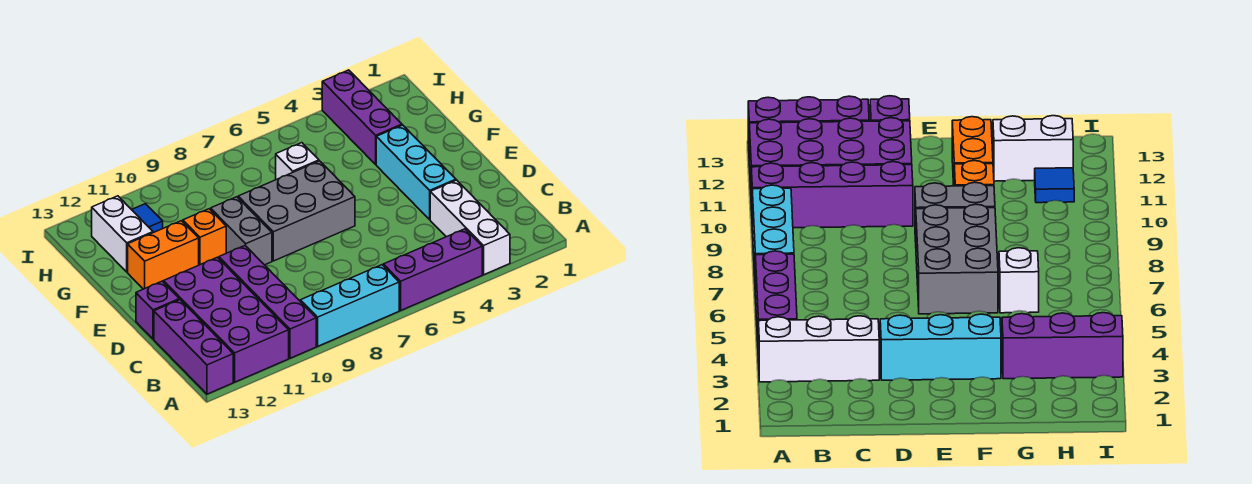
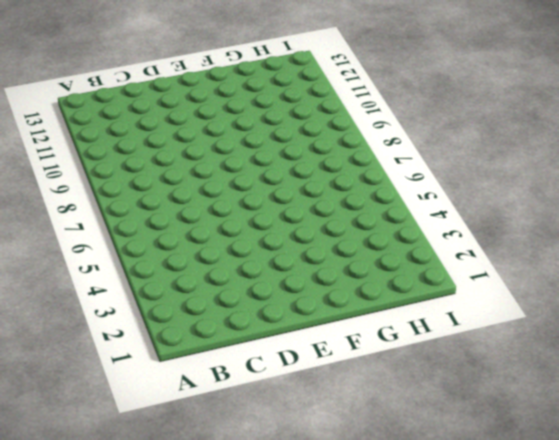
none -> white 1x3 brick [430,180,510,275]
none -> purple 1x3 brick [383,229,482,310]
none -> cyan 1x3 brick [300,265,399,346]

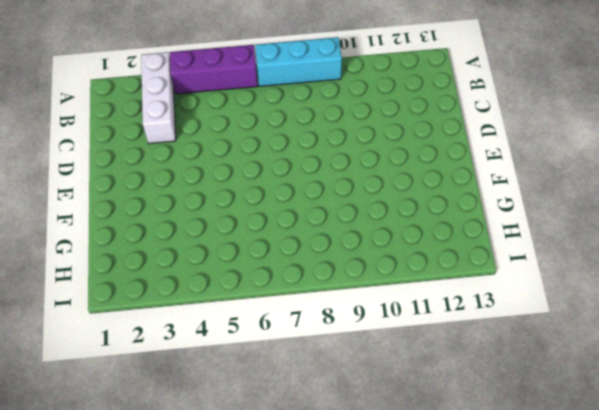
none -> purple 1x4 brick [219,246,316,358]
none -> purple 2x4 brick [164,257,289,382]
none -> purple 1x3 brick [154,300,233,394]

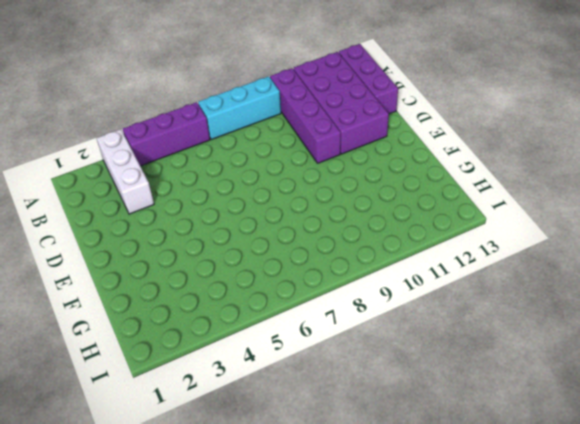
none -> cyan 1x3 brick [376,125,456,219]
none -> purple 1x1 brick [136,281,179,339]
none -> grey 2x3 brick [238,161,355,261]

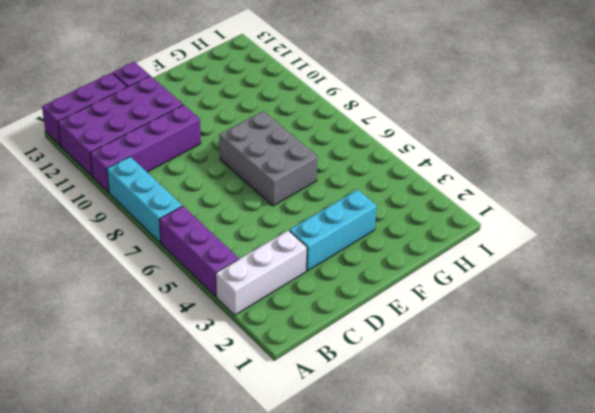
none -> grey 1x2 brick [211,197,272,265]
none -> orange 1x1 brick [183,209,226,265]
none -> orange 1x2 brick [128,221,199,289]

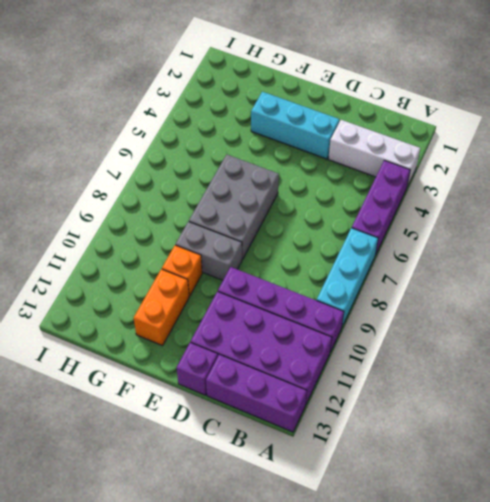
none -> purple 1x3 brick [322,70,402,164]
none -> white 1x1 brick [276,143,319,180]
none -> white 1x2 brick [92,196,153,272]

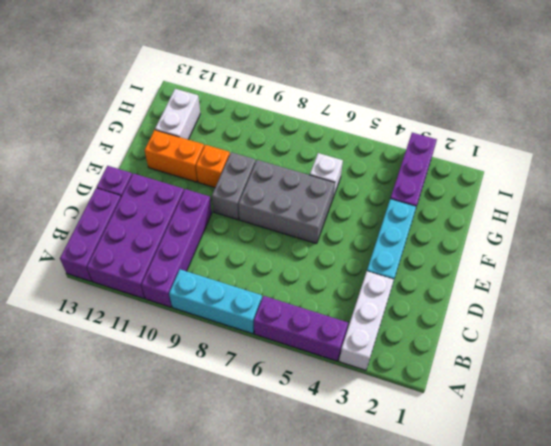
none -> blue 1x1 tile [132,204,163,233]

